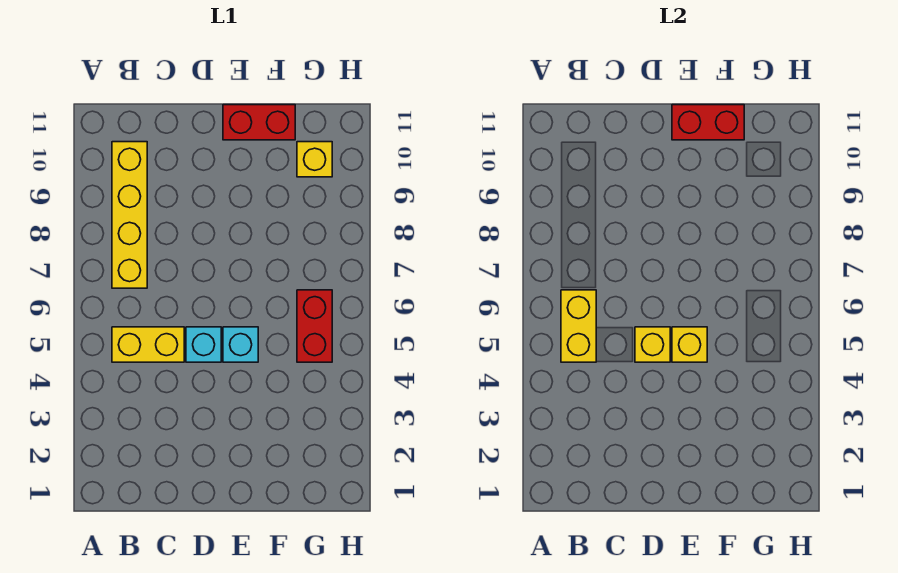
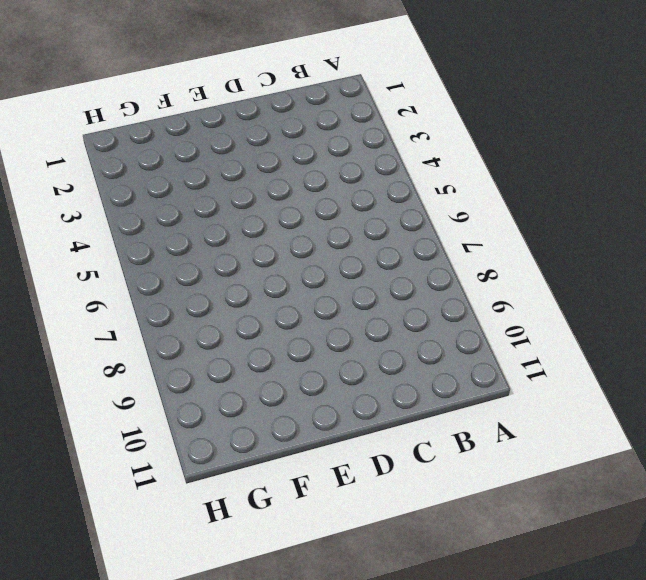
none -> yellow 1x2 brick [112,327,184,362]
none -> yellow 1x4 brick [112,142,147,288]

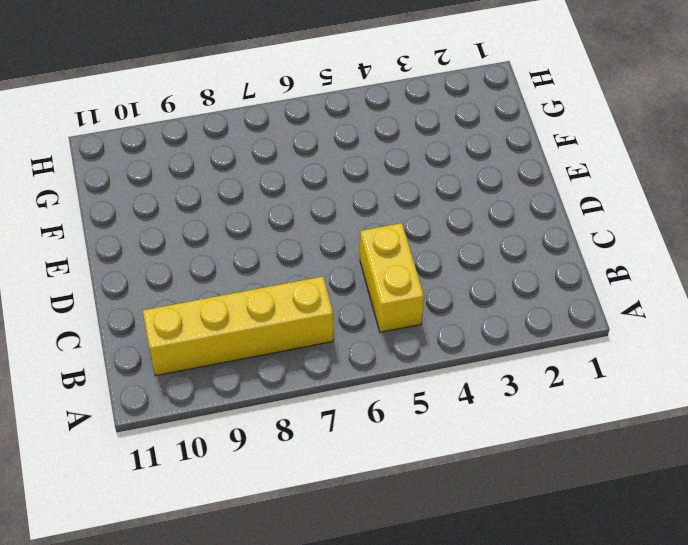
none -> cyan 1x1 brick [186,327,221,362]
none -> cyan 1x1 brick [223,327,258,362]

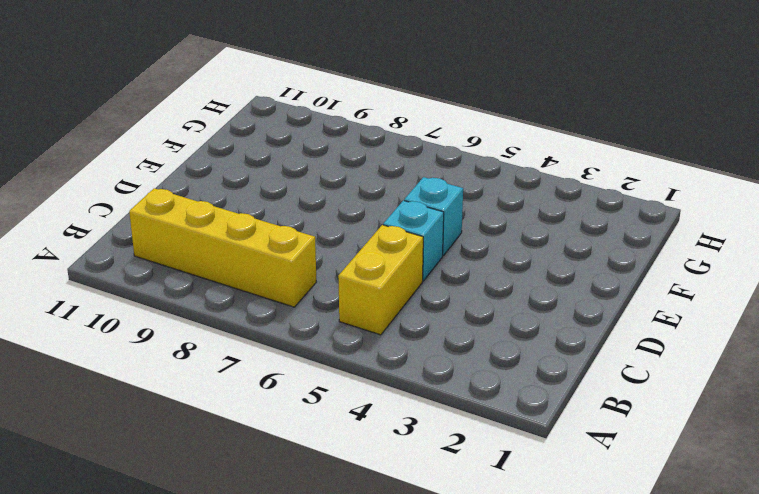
none -> red 1x2 brick [223,105,295,140]
none -> red 1x2 brick [297,290,332,362]

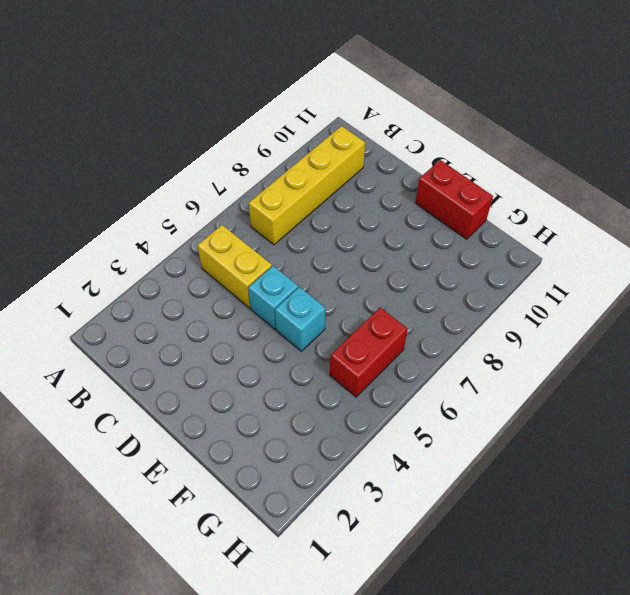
none -> yellow 1x1 brick [297,142,332,177]
none -> yellow 1x2 brick [561,290,596,362]

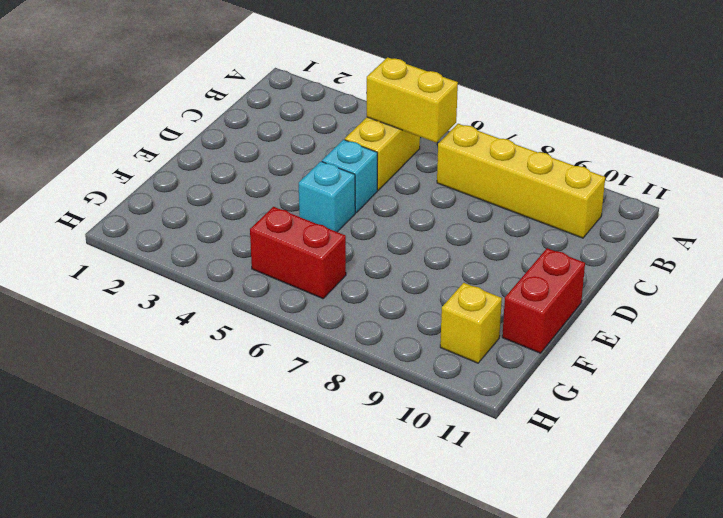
none -> yellow 1x1 brick [635,327,670,362]
none -> yellow 1x1 brick [672,327,707,362]

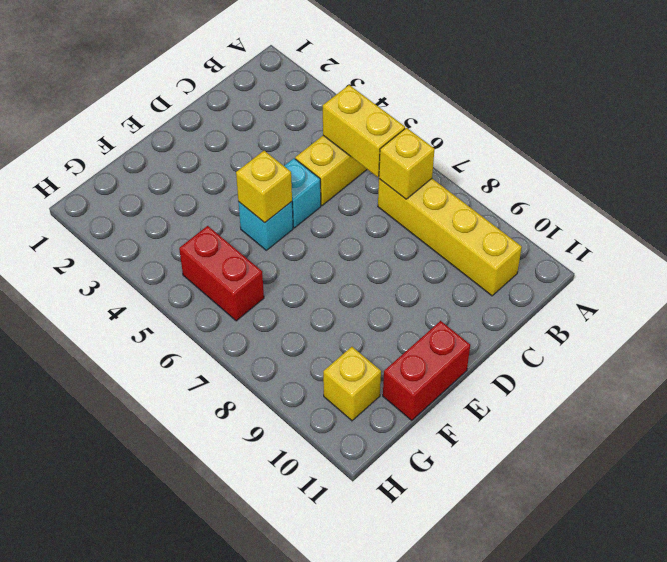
yellow 1x1 brick [379,128,434,199] -> yellow 1x1 brick moved to [635,327,670,362]
none -> red 1x2 brick [672,105,744,140]

